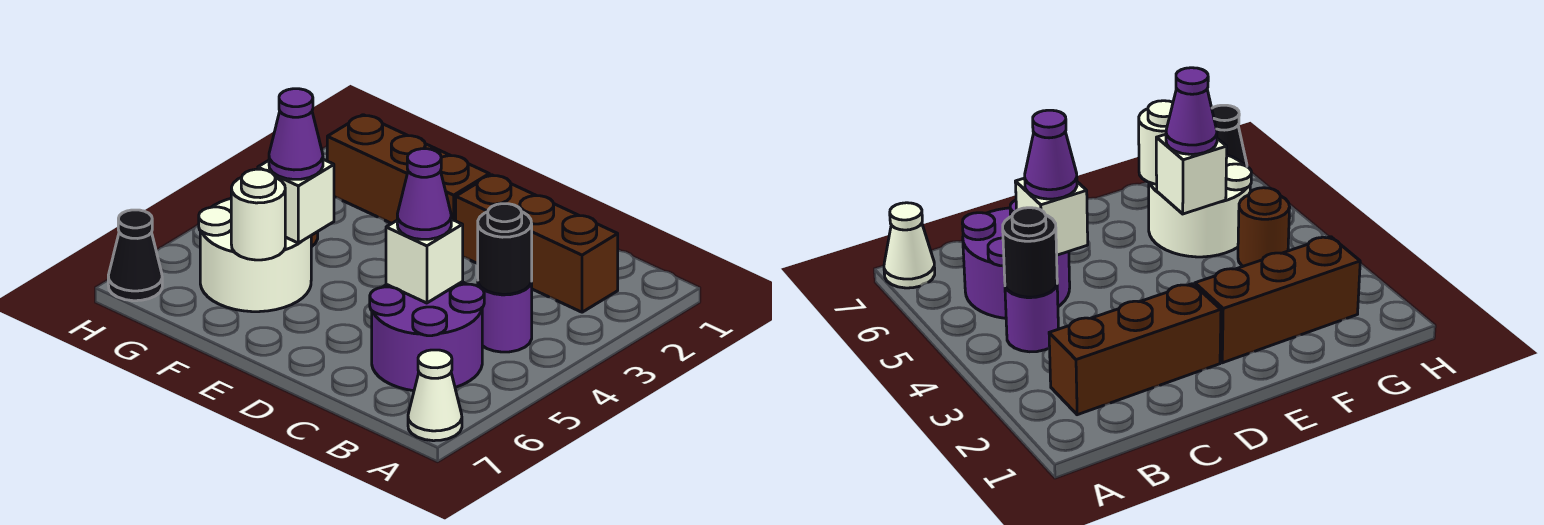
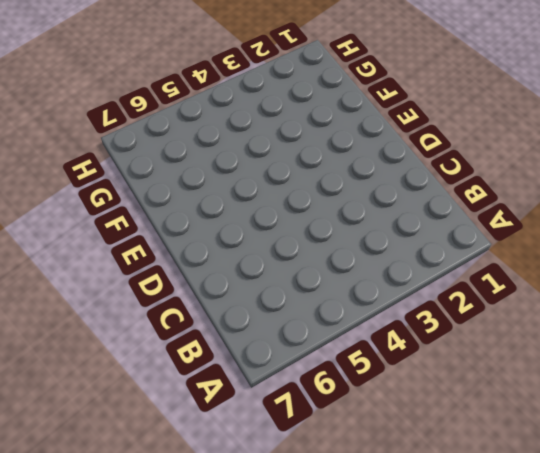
none -> white 1x1 cone [408,350,462,441]
none -> brown 1x3 brick [456,175,618,312]
none -> purple 1x1 round brick [478,282,532,352]

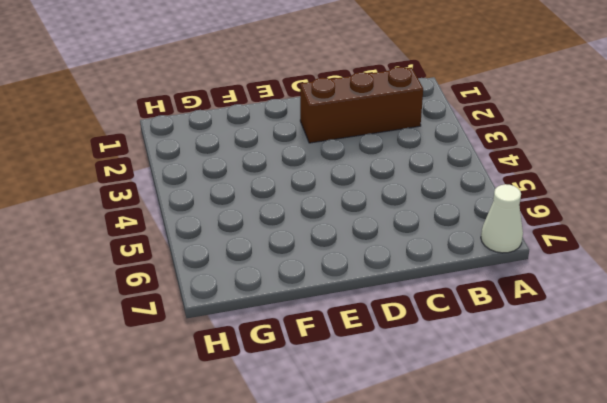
none -> purple 1x1 round brick [478,282,532,352]
none -> purple 2x2 round brick [370,282,484,391]
none -> brown 1x3 brick [327,115,489,224]

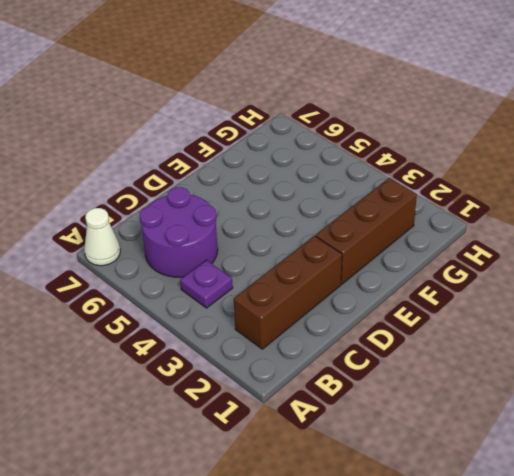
purple 1x1 plate [180,260,233,308] -> purple 1x1 round brick [478,282,532,352]
none -> white 2x2 round brick [199,199,311,312]
none -> brown 1x1 round brick [1238,188,1290,266]
none -> black 1x1 cone [108,210,162,301]

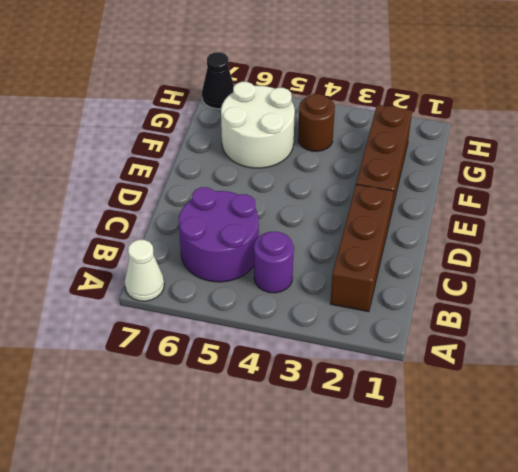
none -> black 1x1 round brick [478,204,532,294]
none -> white 1x1 brick [386,219,463,303]
none -> white 1x1 brick [258,159,334,243]

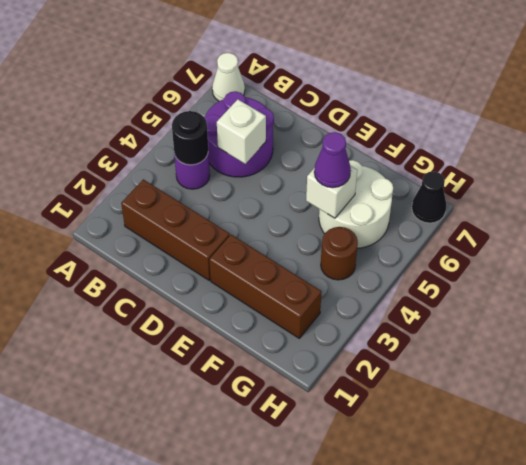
none -> white 1x1 round brick [231,169,285,260]
none -> purple 1x1 cone [397,149,451,239]

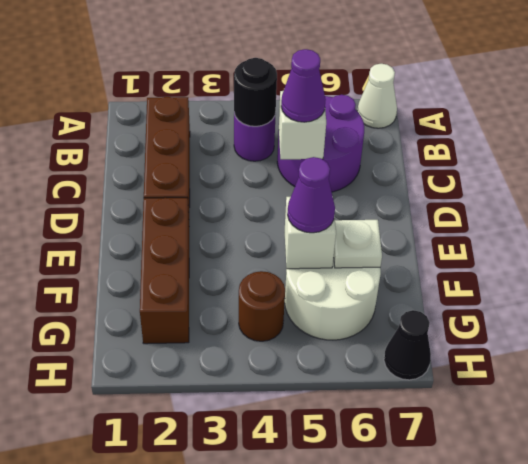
white 1x1 plate [334,220,382,268] -> white 1x1 round brick [231,169,285,260]

